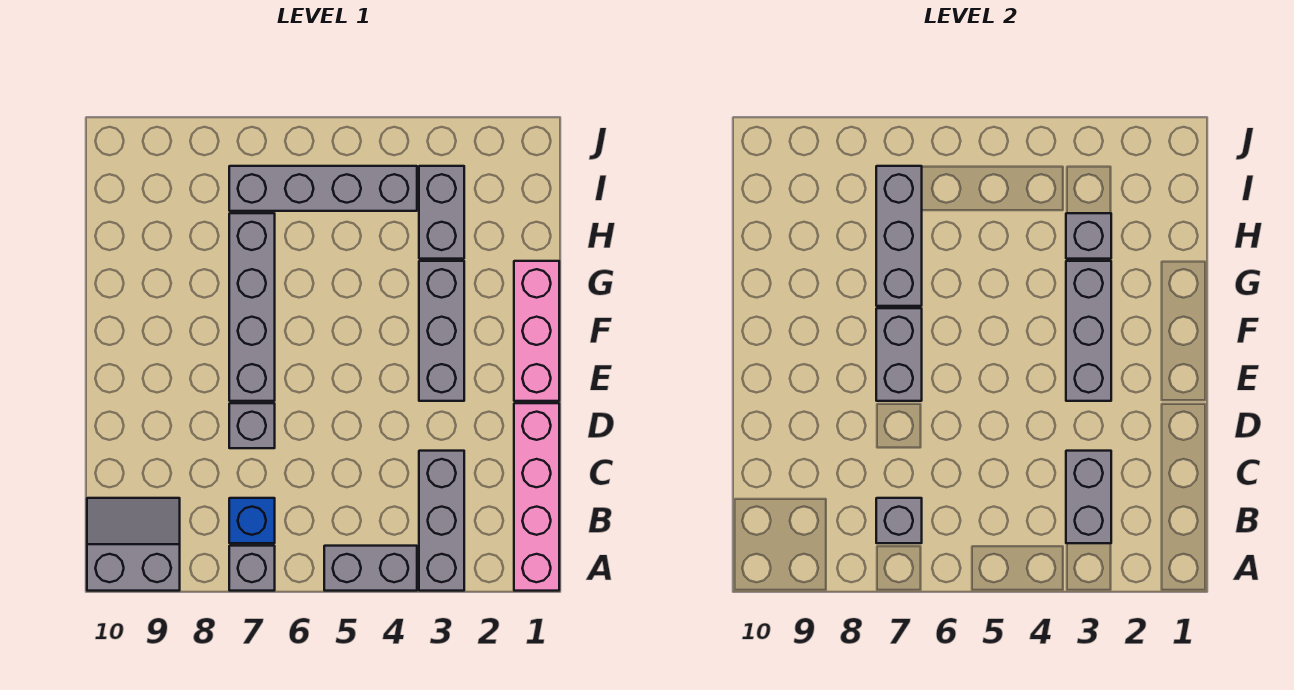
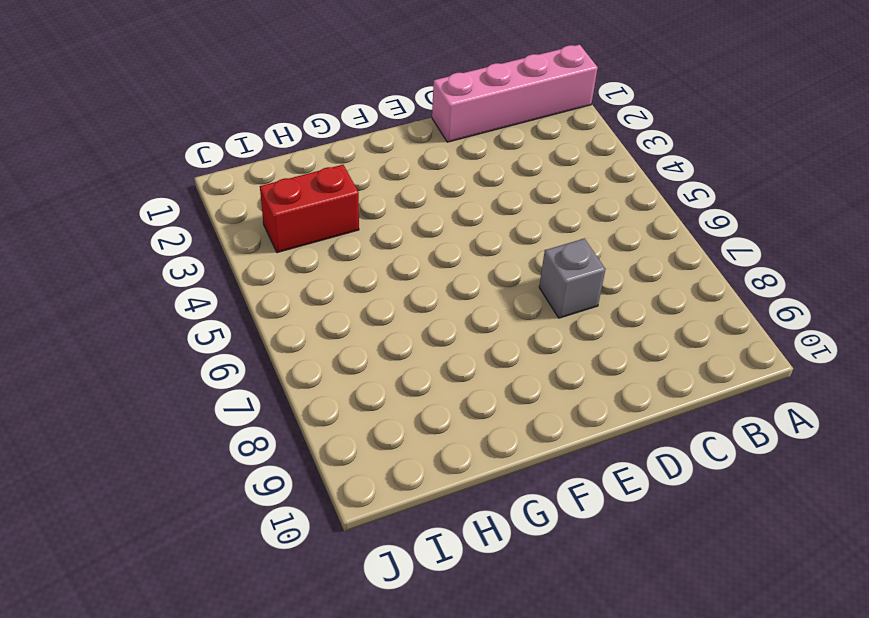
red 1x2 brick [260,165,359,253] -> grey 1x2 brick [419,166,464,259]
none -> grey 1x3 brick [419,451,464,591]
none -> grey 1x2 brick [324,546,417,591]
none -> grey 1x1 brick [229,546,275,591]

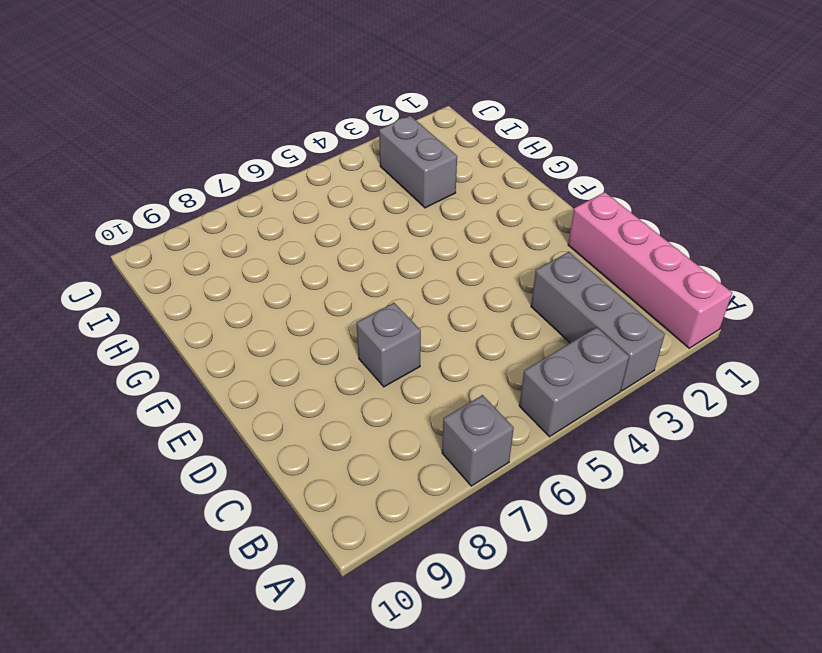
none -> grey 2x2 slope [87,498,180,591]
none -> blue 1x1 brick [229,498,275,543]
none -> pink 1x3 brick [514,261,559,401]

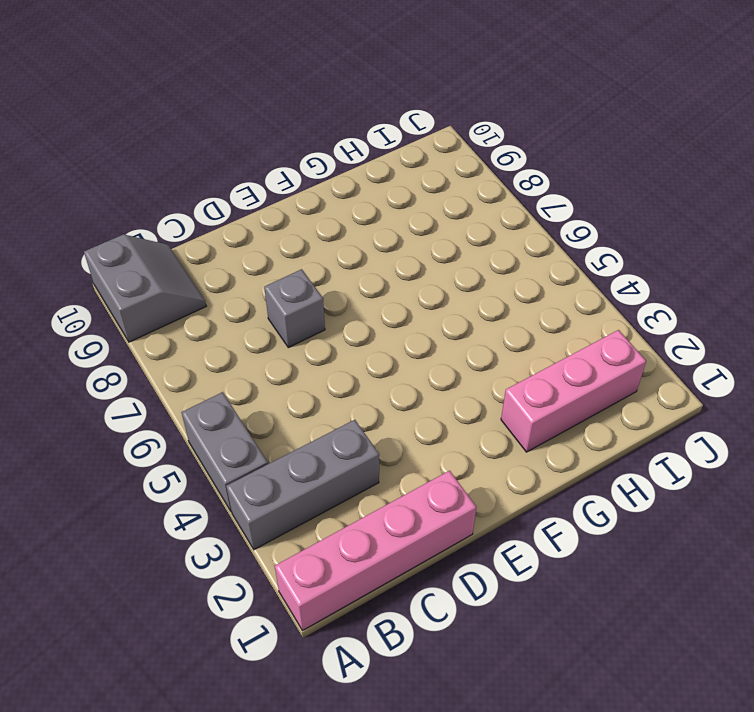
pink 1x3 brick [501,330,646,452] -> pink 1x3 brick moved to [514,261,559,401]
none -> grey 1x1 brick [229,546,275,591]
none -> blue 1x1 brick [229,498,275,543]
none -> grey 1x3 brick [419,261,464,401]

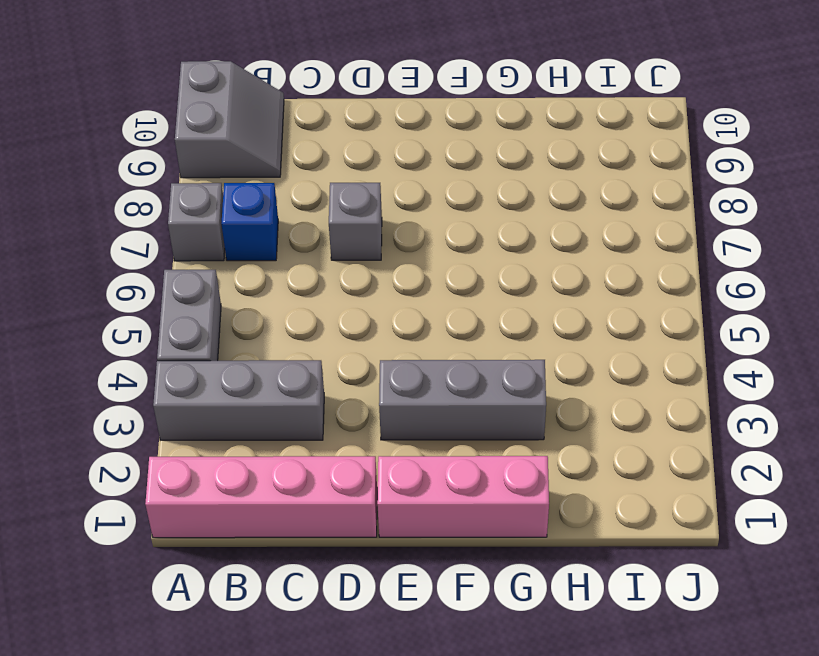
none -> grey 1x4 brick [229,213,275,401]
none -> grey 1x2 brick [419,166,464,259]
none -> grey 1x4 brick [229,166,417,211]

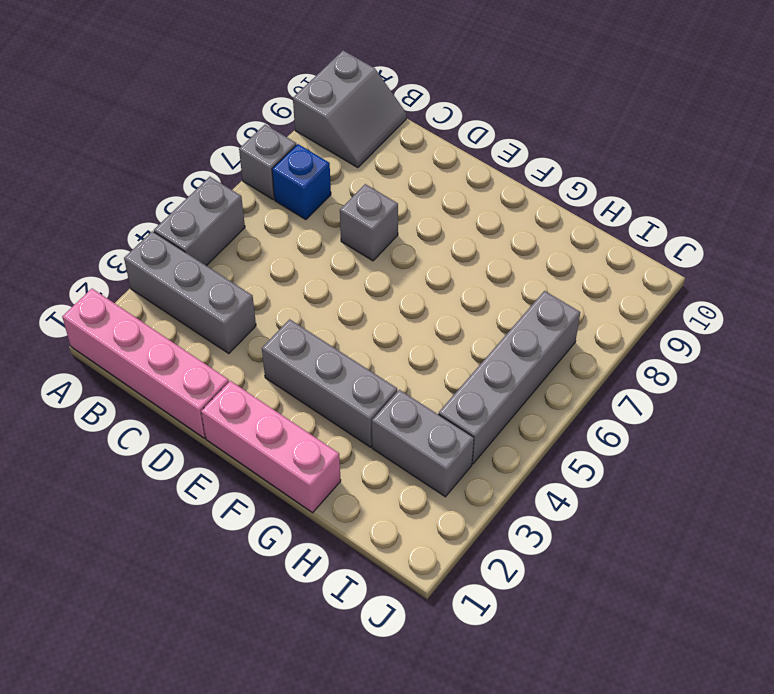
none -> grey 1x4 brick [229,213,275,401]
none -> grey 1x2 brick [1066,451,1111,543]
none -> grey 1x1 brick [876,498,922,543]

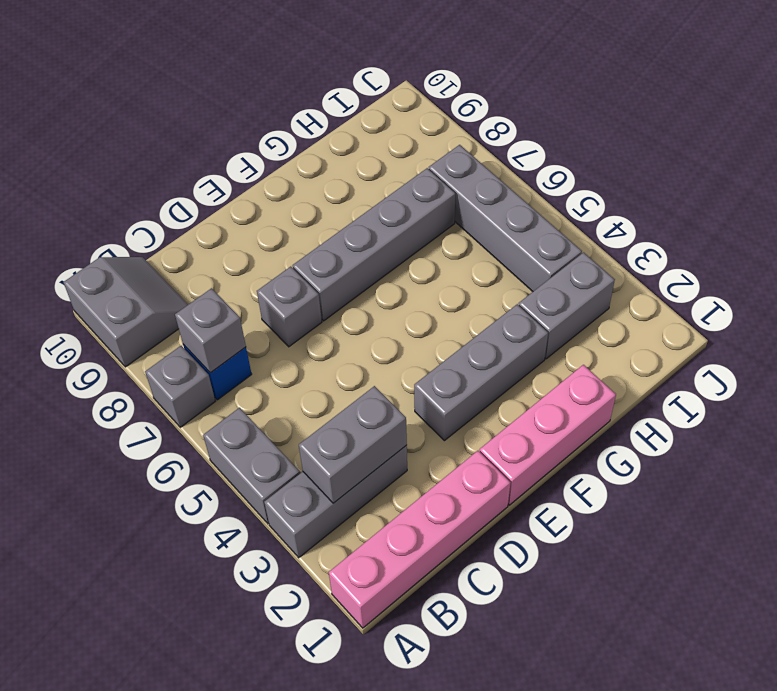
none -> grey 1x3 brick [1066,261,1111,401]
none -> grey 1x2 brick [876,308,922,401]
none -> grey 1x3 brick [876,166,922,306]

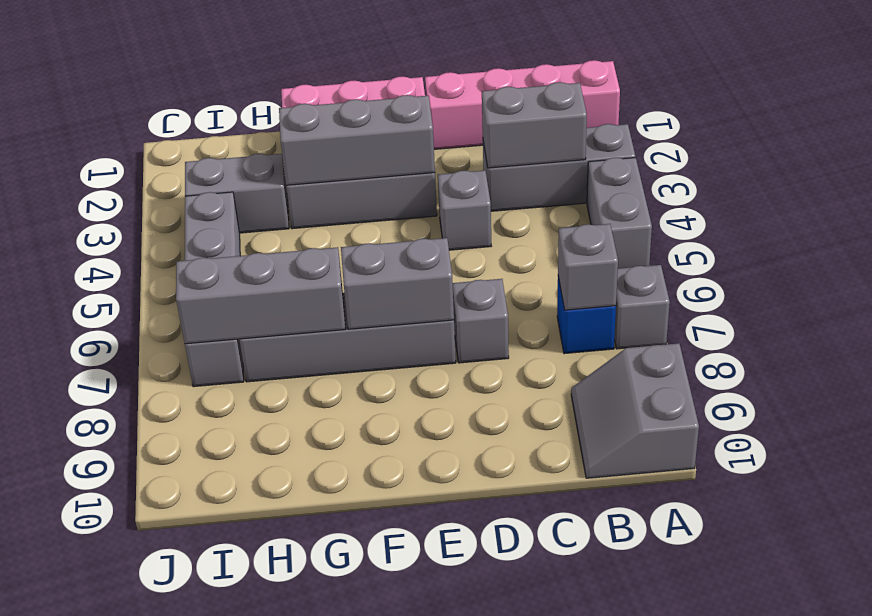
grey 1x1 brick [438,170,491,250] -> grey 1x1 brick moved to [1066,213,1111,259]

